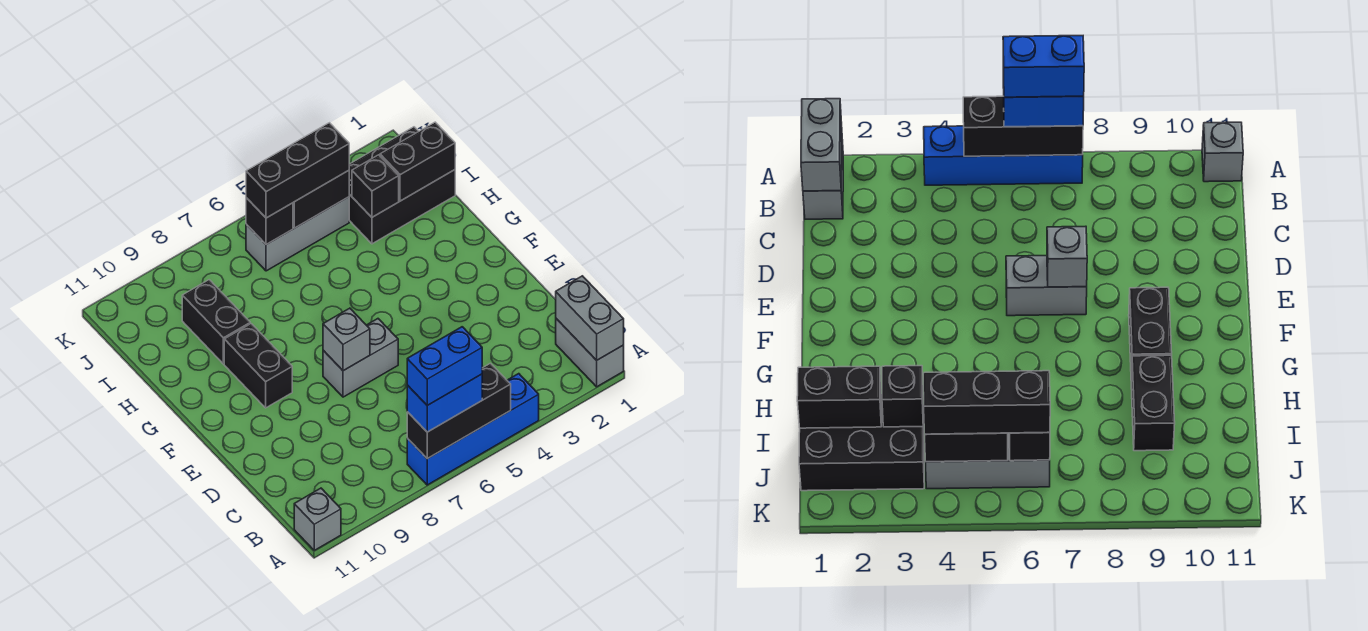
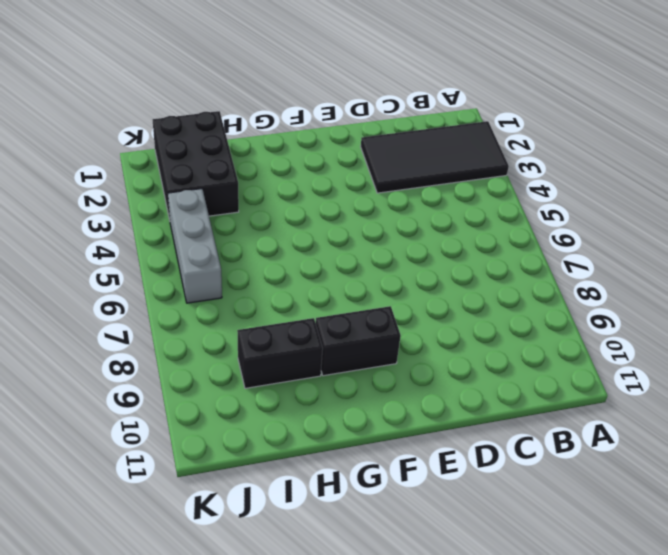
black 2x4 tile [361,121,509,193] -> none
none -> grey 1x2 brick [556,319,624,387]
none -> blue 1x4 brick [407,374,539,485]
none -> grey 1x1 brick [294,488,341,550]

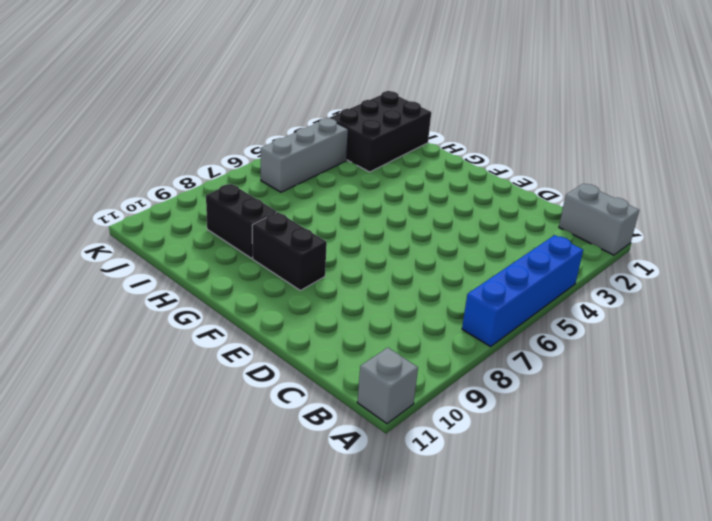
none -> grey 1x2 brick [323,319,398,397]
none -> grey 1x2 brick [556,276,624,360]
none -> black 1x3 brick [407,363,511,459]

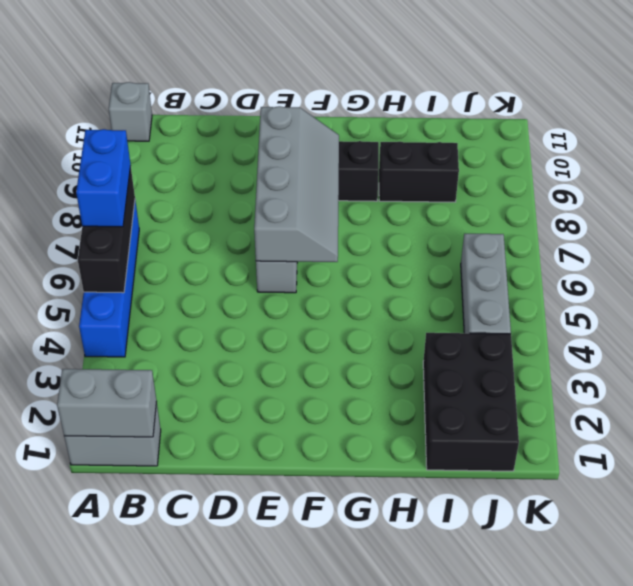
grey 2x4 slope [254,106,339,262] -> grey 1x1 brick [323,308,370,371]
none -> black 1x2 brick [380,122,455,201]
none -> black 1x1 brick [352,155,399,217]
none -> black 1x2 brick [293,170,349,228]

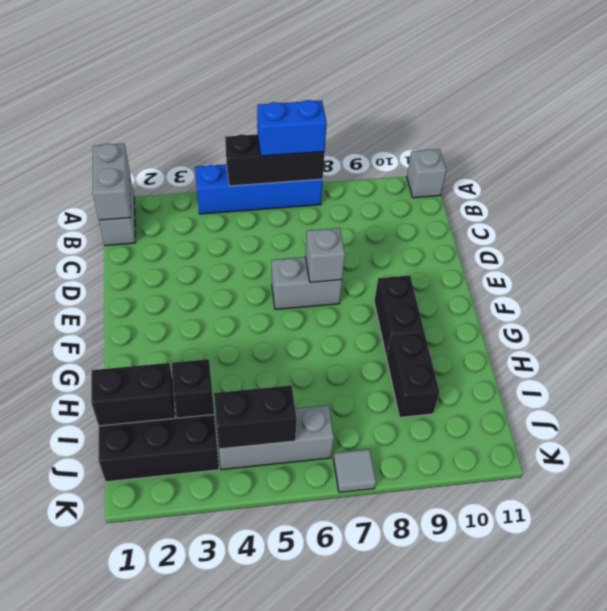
grey 1x1 tile [333,449,376,492] -> none
none -> black 1x1 brick [246,198,293,245]
none -> black 1x3 brick [246,123,349,218]
none -> blue 1x2 brick [407,327,482,405]

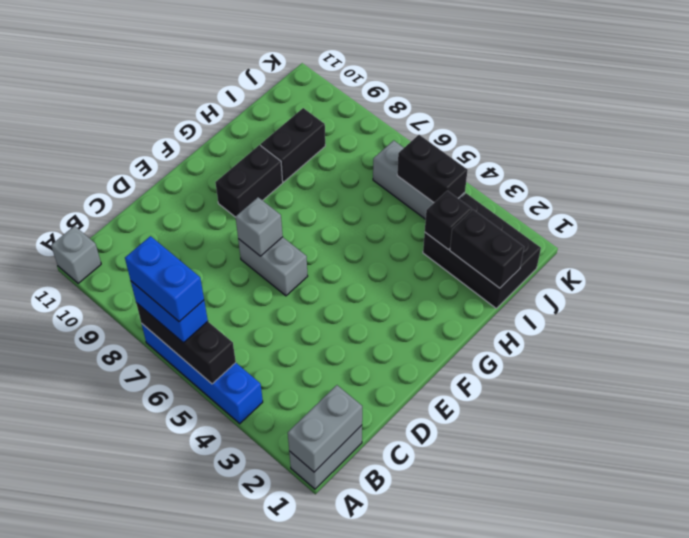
none -> black 1x1 brick [246,198,293,245]
none -> black 1x3 brick [246,123,349,218]

